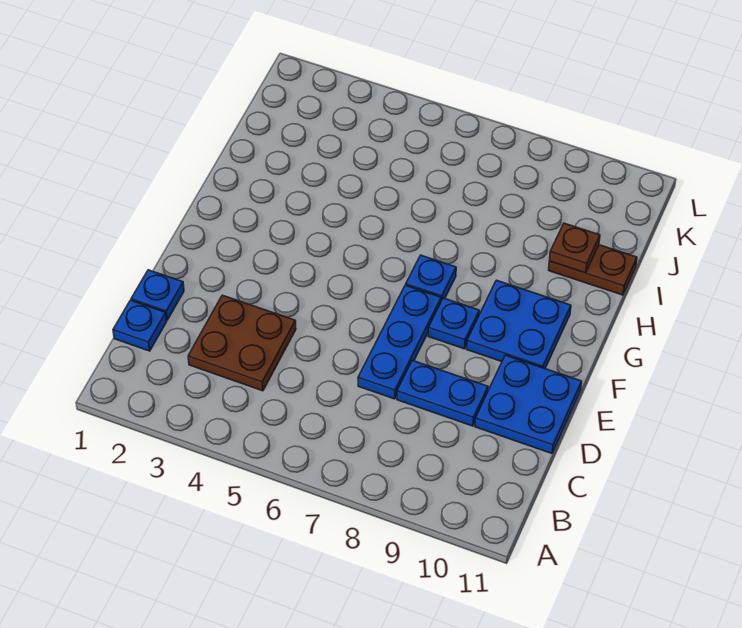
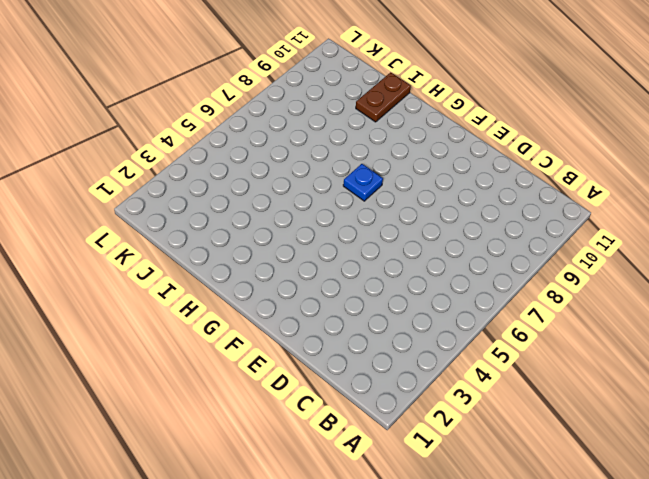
none -> blue 1x1 plate [113,300,167,351]
none -> brown 2x2 plate [188,295,296,391]

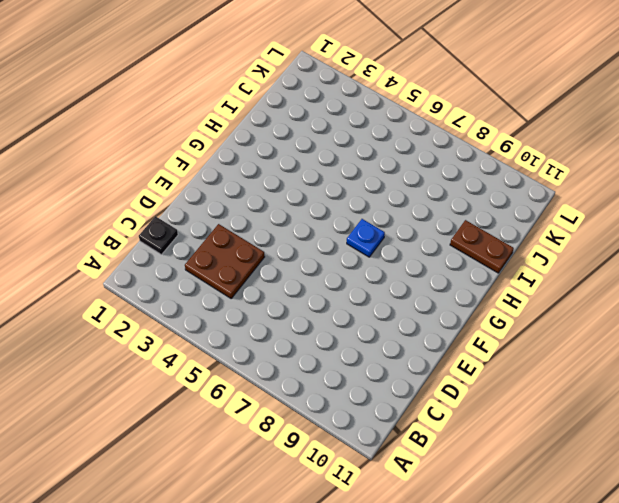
black 1x1 plate [139,216,178,254] -> blue 1x1 plate [113,300,167,351]
none -> blue 1x1 plate [131,270,184,320]
none -> blue 1x3 plate [358,285,441,399]

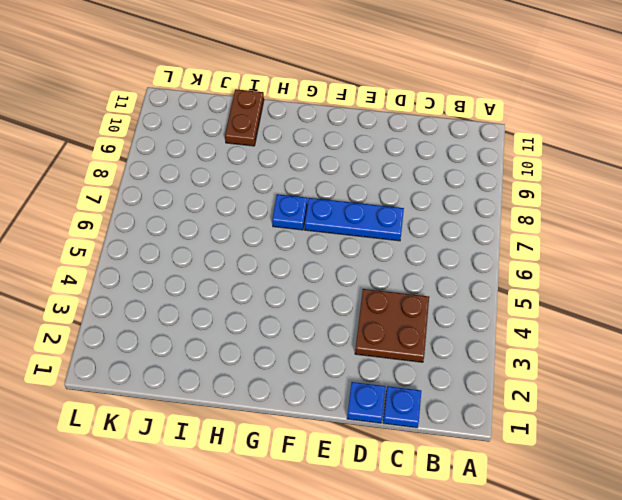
none -> blue 1x2 plate [397,360,488,426]
none -> blue 2x2 plate [475,355,582,453]

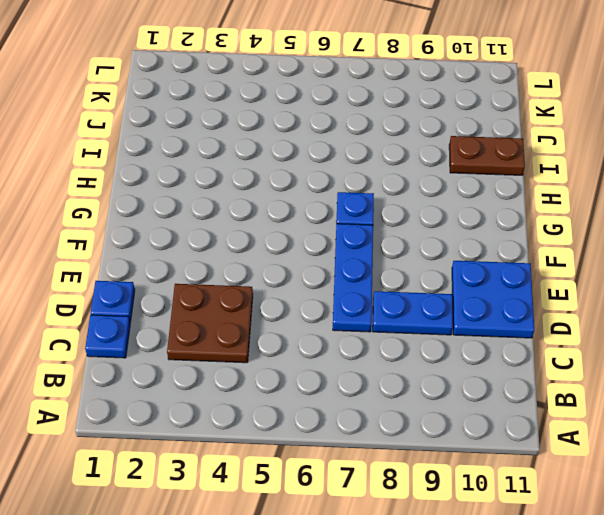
none -> blue 1x1 plate [428,298,479,349]
none -> blue 2x2 plate [467,280,571,368]

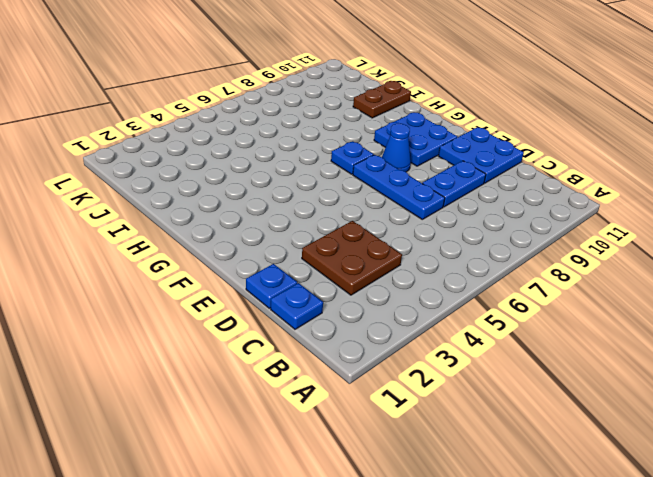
blue 1x1 cone [382,124,411,172] -> blue 1x1 plate [428,298,479,349]
none -> brown 1x1 plate [549,223,600,273]

